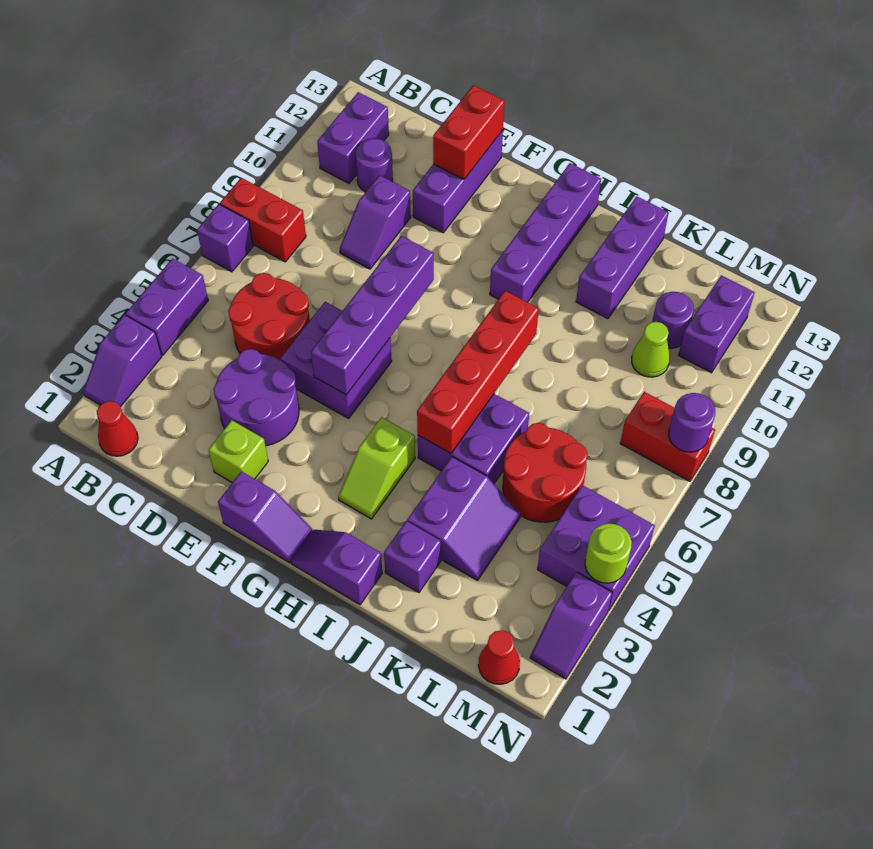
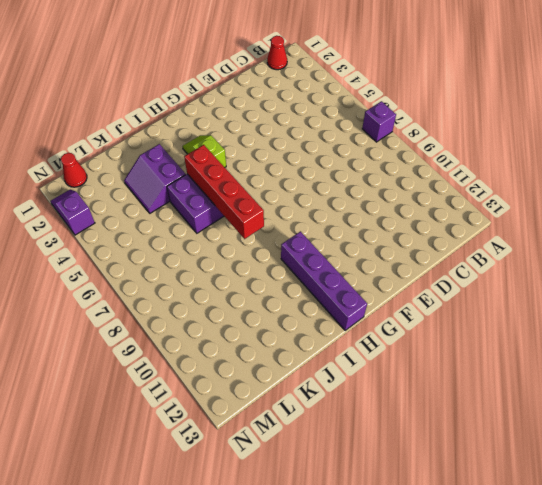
none -> purple 1x2 slope [83,315,162,407]
none -> purple 1x2 brick [126,259,208,355]
none -> red 1x2 brick [220,178,306,262]
none -> purple 1x2 brick [317,92,389,183]

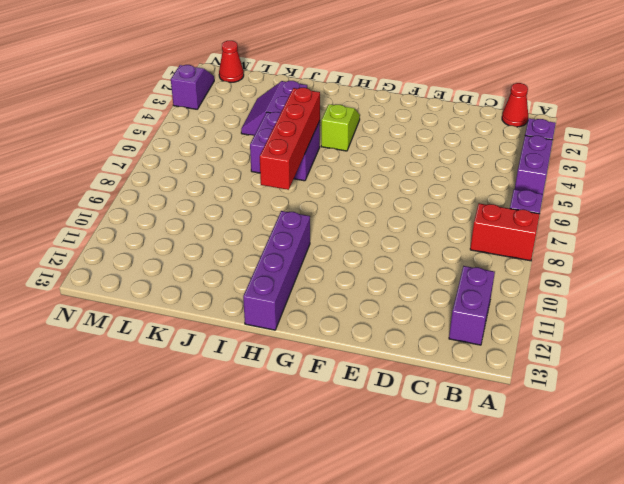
none -> red 2x2 round brick [228,273,310,360]
none -> purple 1x1 round brick [356,138,393,192]
none -> purple 2x2 round brick [213,349,299,446]
none -> purple 1x2 slope [340,175,411,269]

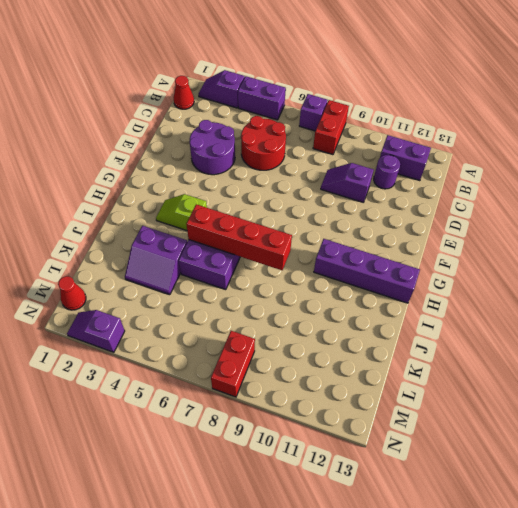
none -> lime 1x1 brick [208,420,268,483]
none -> purple 2x2 brick [281,302,392,418]
none -> purple 1x3 brick [413,130,503,233]
none -> purple 1x2 slope [218,471,312,563]

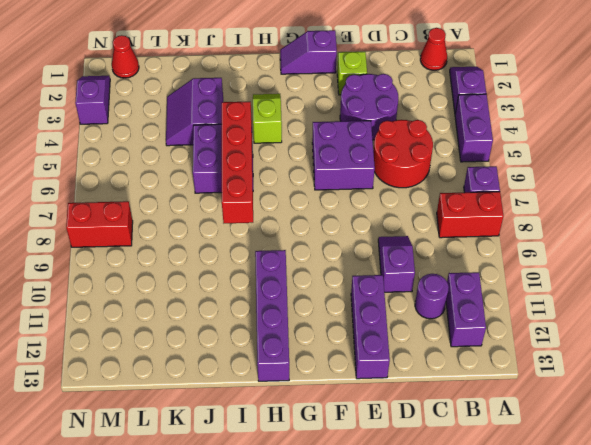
none -> purple 1x2 slope [291,530,382,605]
none -> purple 1x1 brick [384,521,441,592]
none -> purple 1x3 brick [576,196,669,319]
none -> red 2x2 round brick [503,423,587,522]

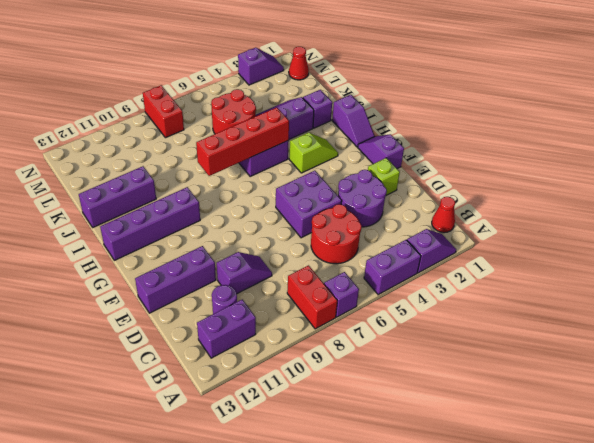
none -> lime 1x1 cone [632,322,670,377]
none -> purple 1x1 round brick [652,292,694,348]
none -> purple 2x2 brick [537,485,655,610]
none -> purple 1x2 brick [679,275,755,373]

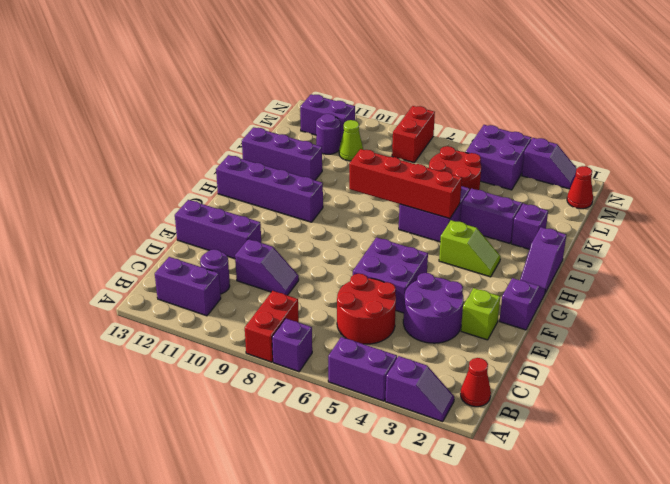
none -> red 1x2 brick [433,85,505,179]
none -> purple 1x4 brick [311,236,434,395]
none -> lime 1x1 round brick [585,523,632,583]
none -> purple 1x1 round brick [669,393,715,452]

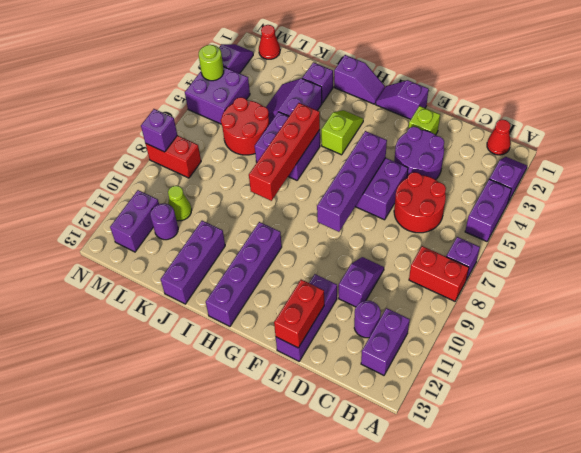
purple 1x1 brick [141,109,177,152] -> purple 1x1 round brick [669,393,715,452]

